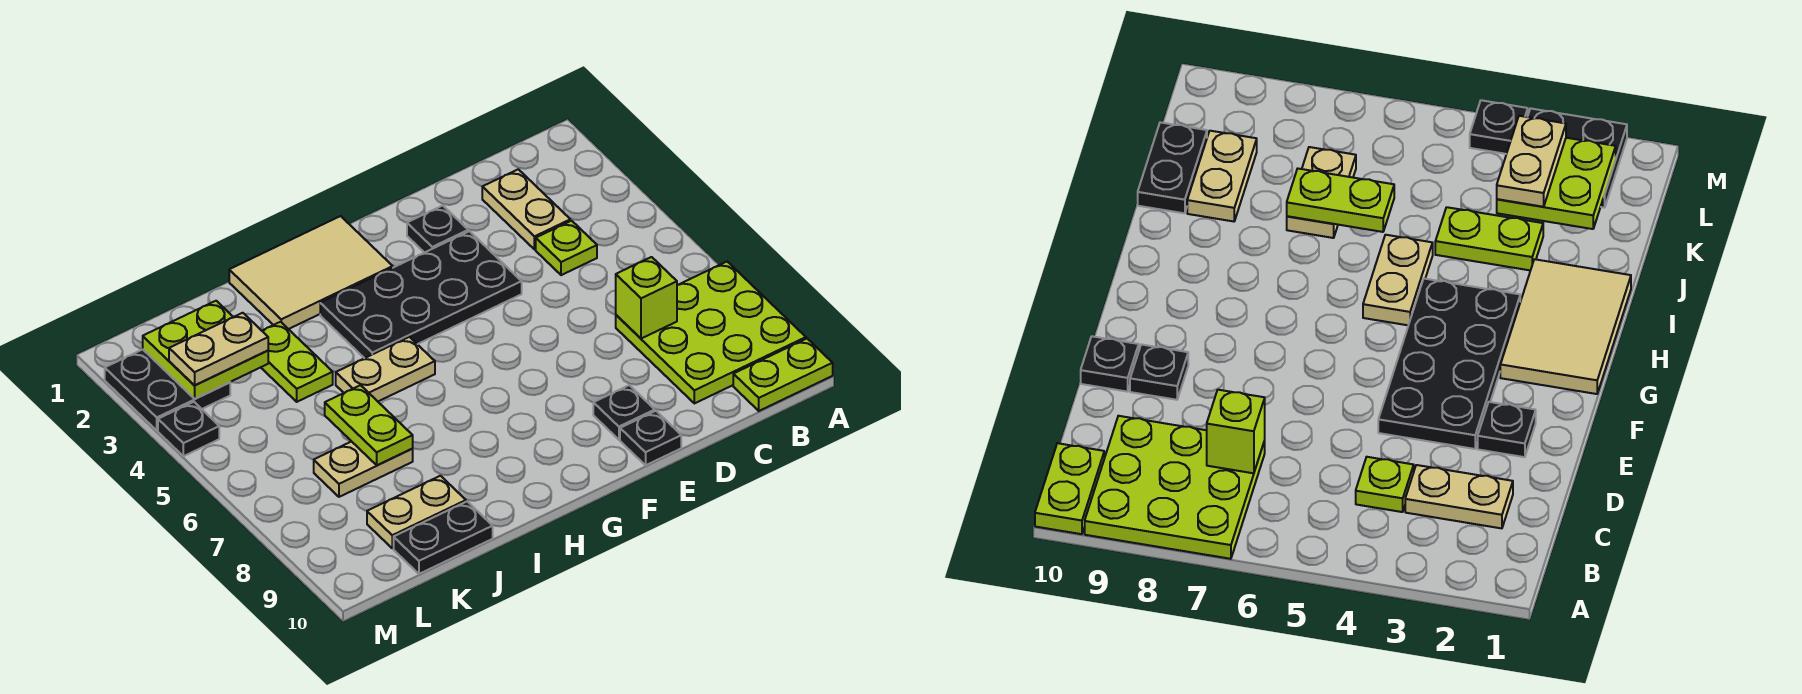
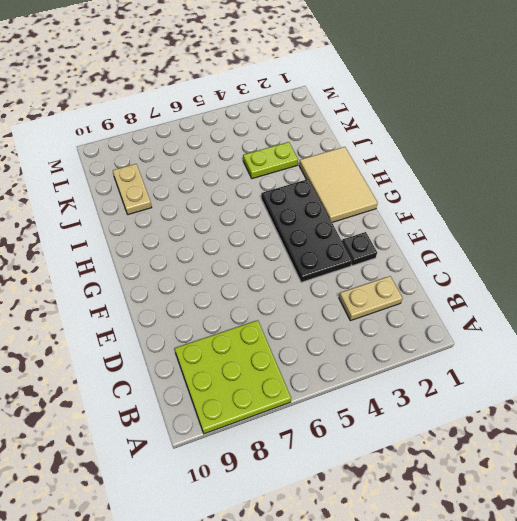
none -> lime 1x2 plate [733,339,833,411]
none -> lime 1x1 plate [536,221,597,275]
none -> black 1x1 plate [593,385,655,440]

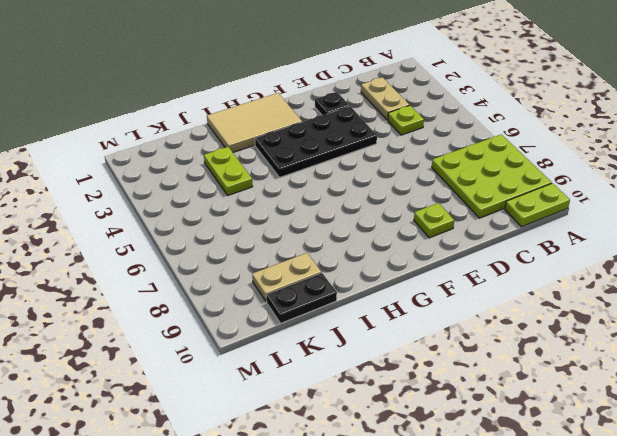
lime 1x1 plate [414,203,454,238] -> black 1x1 plate [593,385,655,440]
none -> black 1x1 plate [620,411,681,465]
none -> tan 1x2 plate [336,337,435,401]
none -> tan 1x2 plate [314,441,413,497]

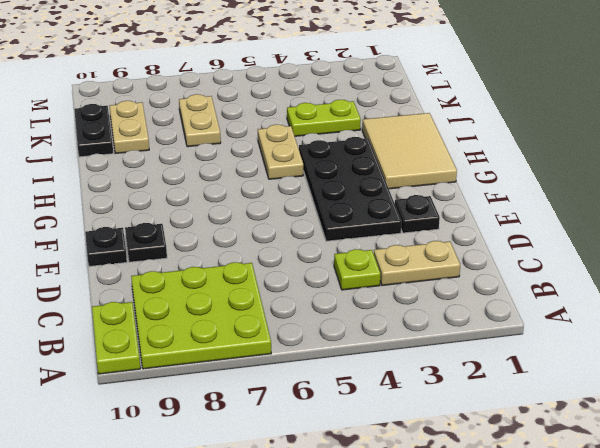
none -> black 2x2 plate [105,349,230,430]
none -> black 1x1 plate [158,402,219,456]
none -> lime 1x1 brick [616,257,677,339]

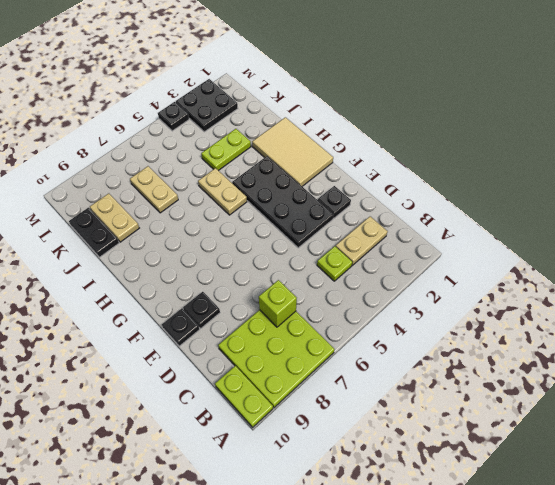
none -> lime 1x2 plate [325,385,413,465]
none -> lime 2x2 plate [143,301,268,399]
none -> tan 1x2 plate [169,313,268,386]

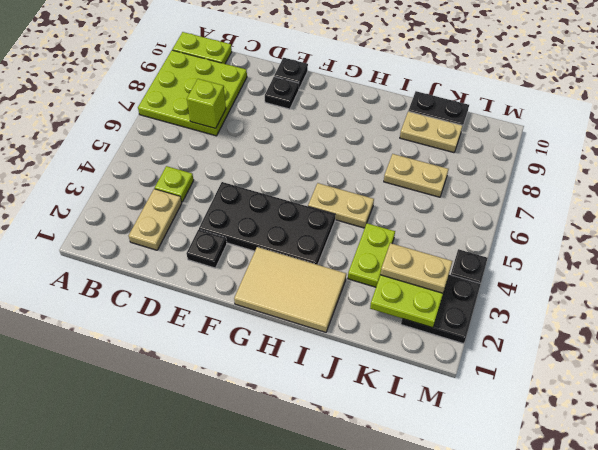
none -> lime 1x2 plate [325,385,413,465]

